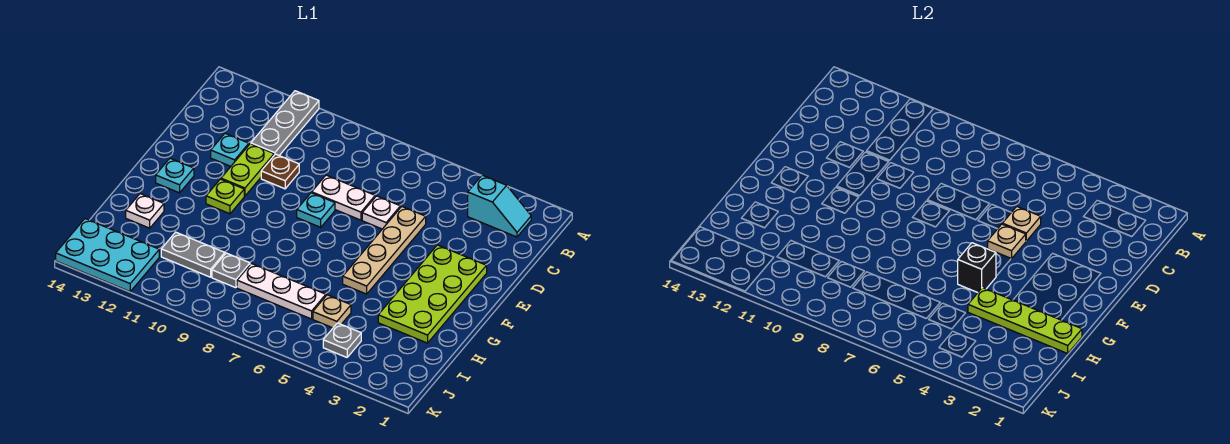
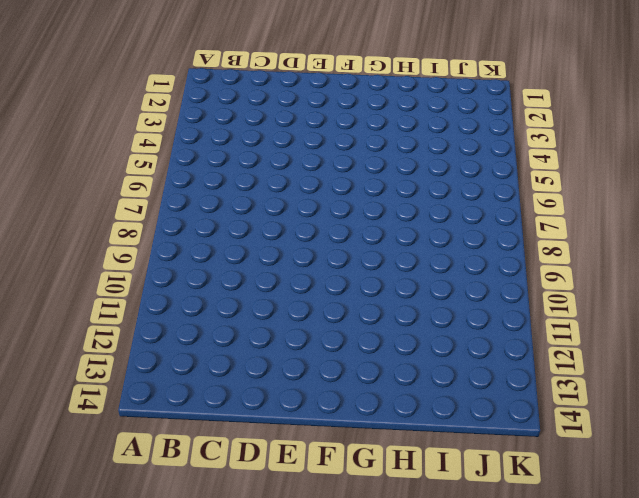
none -> grey 1x3 plate [251,91,319,155]
none -> cyan 1x2 slope [468,175,531,237]
none -> tan 1x4 plate [343,207,426,294]

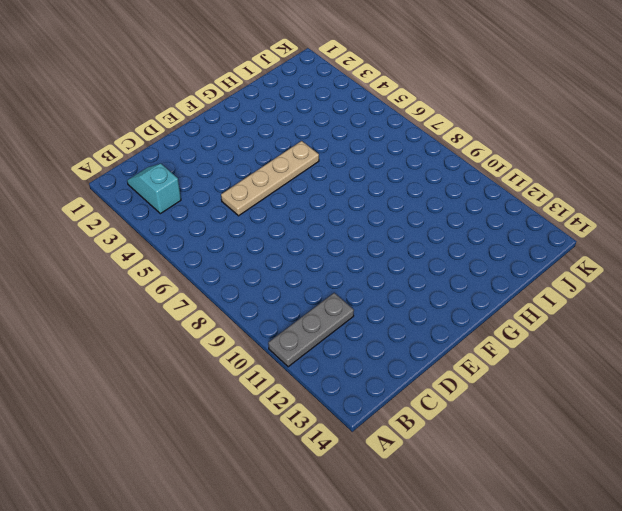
none -> white 1x1 plate [362,196,400,229]
none -> white 1x2 plate [312,175,375,220]
none -> brown 1x1 plate [261,154,299,189]

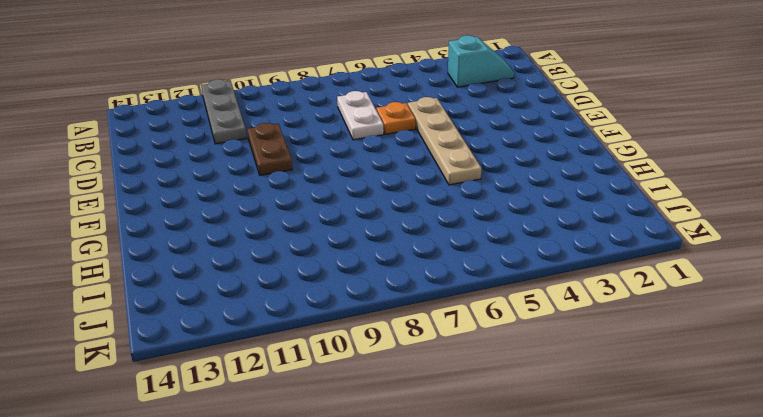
white 1x2 plate [337,91,384,140] -> white 1x2 plate turned to [312,175,375,220]
orange 1x1 plate [376,102,415,134] -> white 1x1 plate [362,196,400,229]
brown 1x2 plate [247,123,292,175] -> brown 1x1 plate [261,154,299,189]
none -> lime 1x2 plate [221,144,274,196]
none -> cyan 1x1 plate [211,133,249,166]
none -> lime 2x4 plate [378,245,487,343]

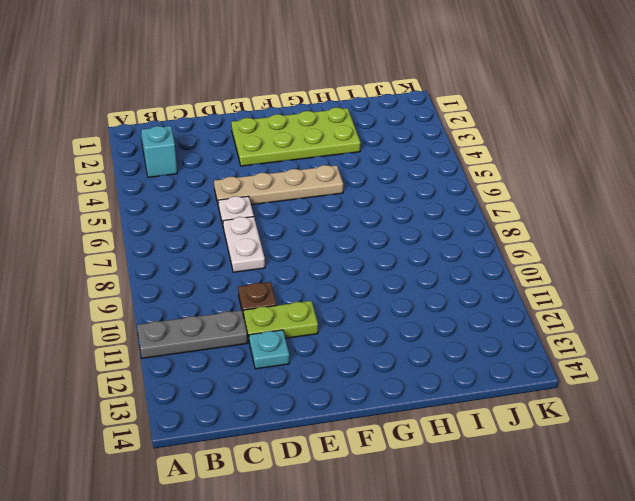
none -> cyan 1x1 plate [297,193,335,227]
none -> lime 1x1 plate [206,179,244,214]
none -> cyan 1x1 plate [156,158,194,193]

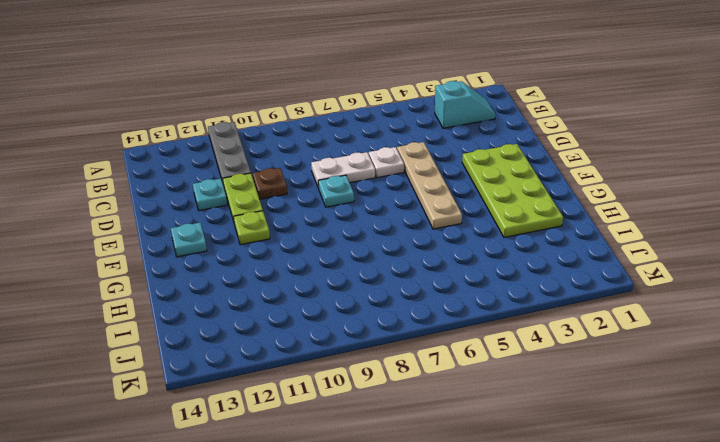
none -> white 1x1 plate [126,194,164,228]
none -> tan 1x1 plate [313,295,351,328]
none -> white 1x3 plate [237,264,326,319]

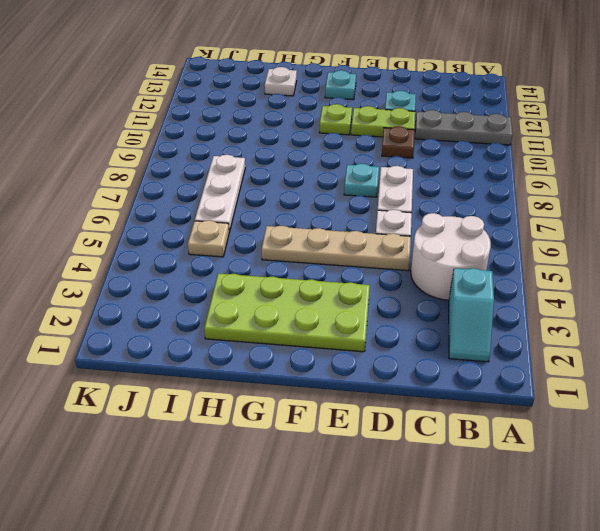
white 2x2 round brick [411,213,491,300] -> none
none -> grey 1x1 plate [212,253,250,288]
none -> grey 1x2 plate [161,232,225,277]
none -> grey 1x1 plate [323,323,361,357]

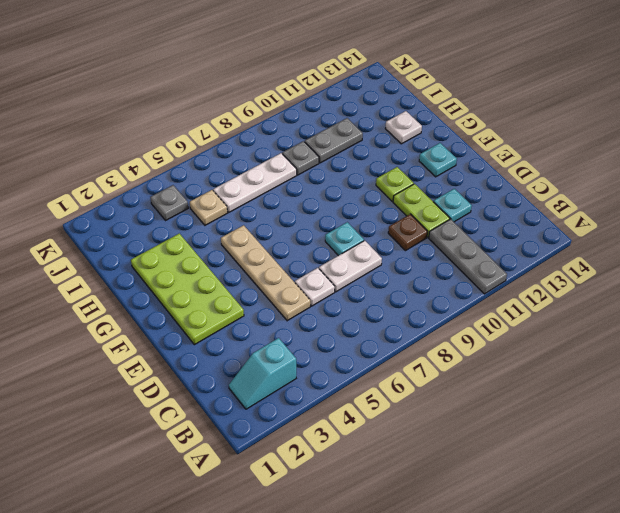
none -> cyan 2x3 plate [56,219,159,292]
none -> tan 1x1 plate [1002,207,1041,241]
none -> tan 1x1 plate [988,224,1026,259]

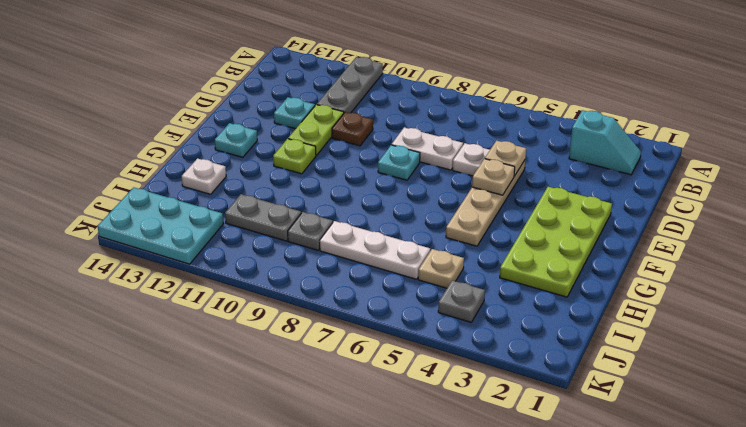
none -> black 1x1 brick [958,243,996,293]
none -> lime 1x4 plate [968,288,1082,353]

